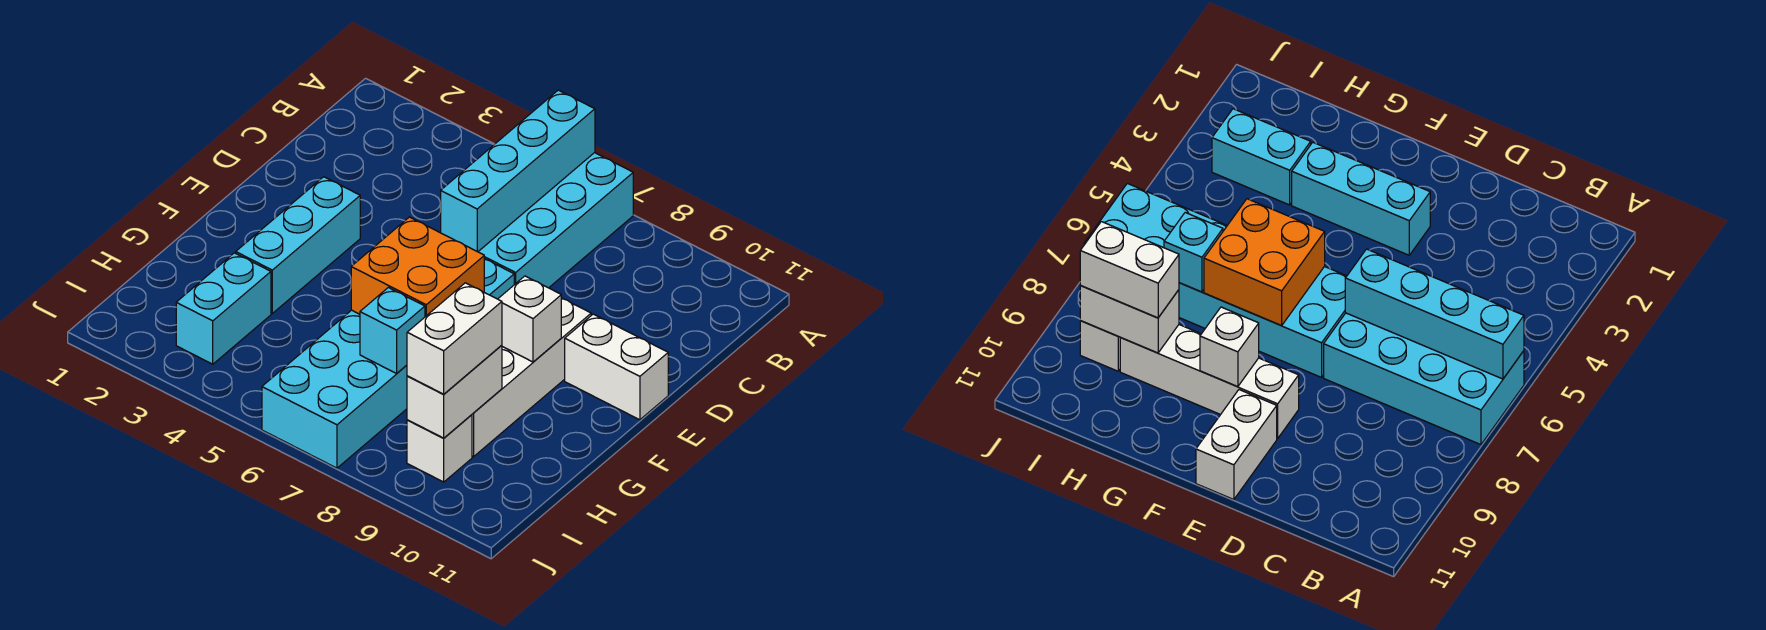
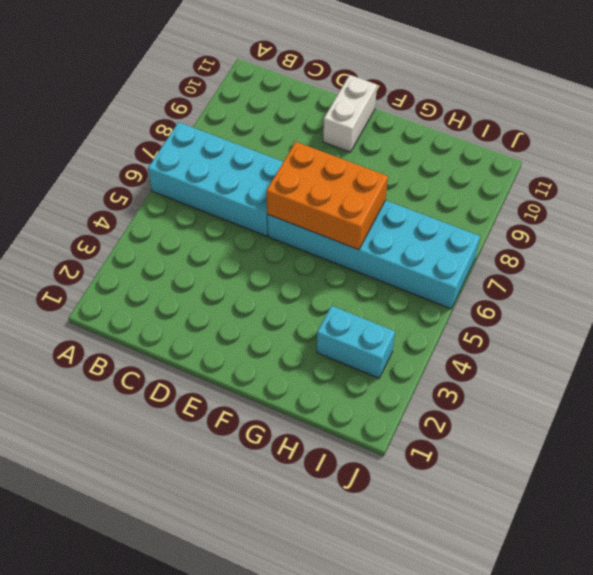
orange 2x3 brick [266,142,388,250] -> orange 2x2 brick [351,217,484,317]
none -> cyan 1x3 brick [236,177,360,313]
none -> white 1x4 brick [472,298,591,457]
none -> white 1x1 brick [407,415,472,482]

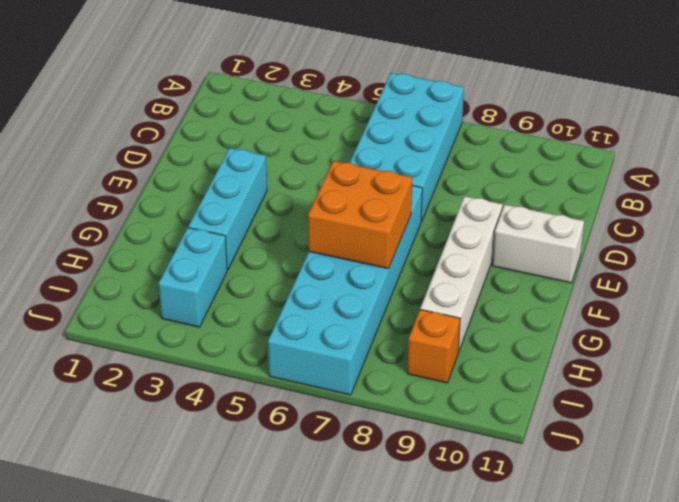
orange 1x1 brick [407,310,460,383] -> white 1x1 brick [407,415,472,482]
none -> cyan 1x4 brick [441,90,595,252]
none -> white 1x1 brick [498,276,561,362]
none -> cyan 1x1 brick [360,287,425,373]

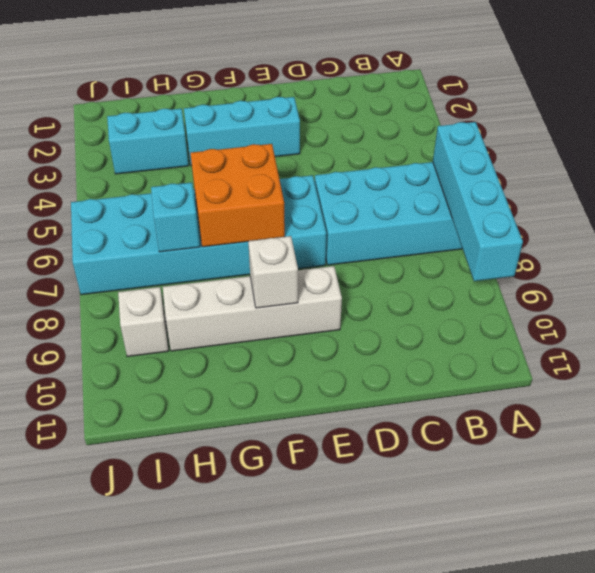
cyan 1x4 brick [433,122,523,281] -> cyan 1x4 brick turned to [441,90,595,252]
none -> white 1x2 brick [565,314,668,420]
none -> white 1x2 brick [407,345,502,438]
none -> white 1x2 brick [407,283,502,394]

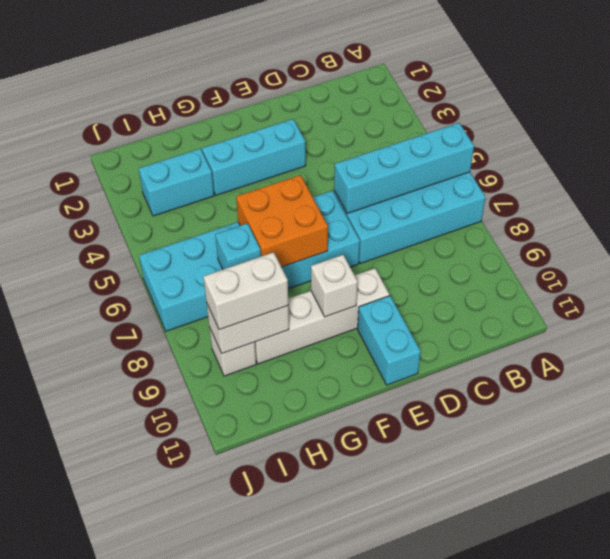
cyan 1x2 brick [358,296,421,385] -> white 1x2 brick [565,314,668,420]

